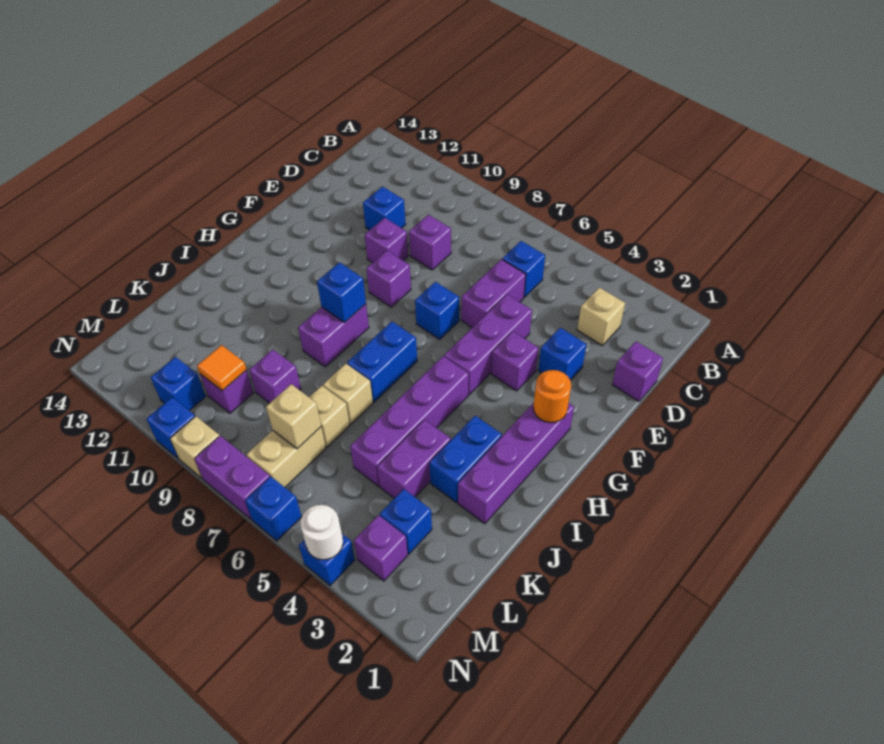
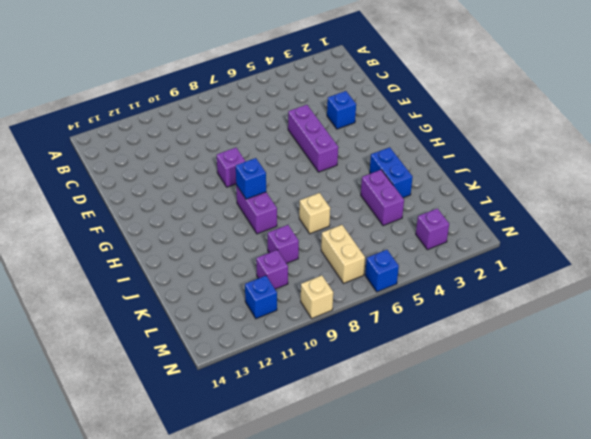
none -> tan 1x1 brick [577,287,625,346]
none -> blue 1x1 brick [502,241,545,297]
none -> purple 1x1 brick [612,342,663,401]
none -> purple 1x2 brick [461,259,526,328]

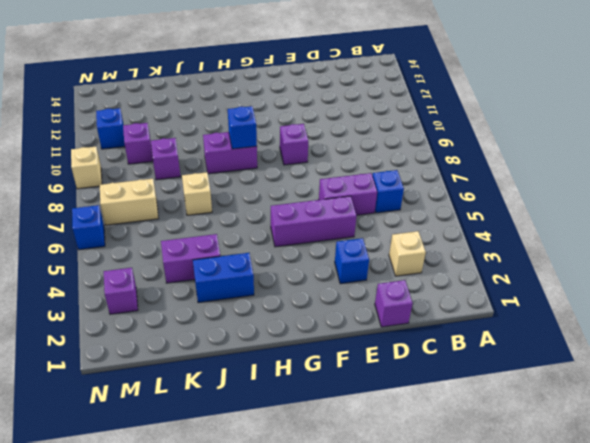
none -> purple 1x1 brick [409,215,451,270]
none -> blue 1x1 brick [363,187,406,230]
none -> purple 1x1 brick [365,218,408,263]
none -> purple 1x1 brick [492,331,538,391]

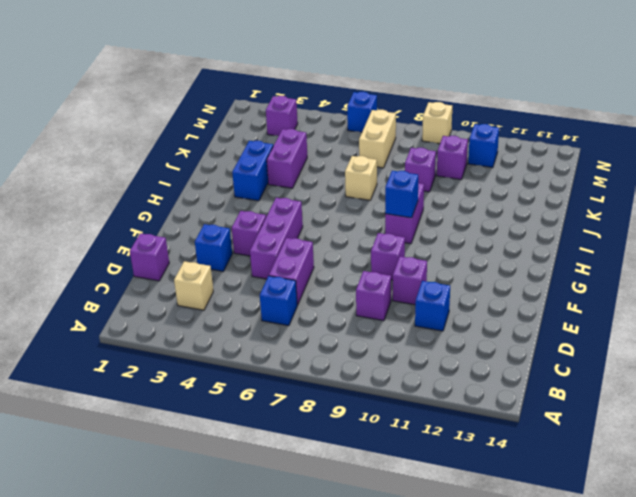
none -> blue 1x1 brick [415,282,459,339]
none -> purple 1x4 brick [458,403,574,524]
none -> purple 1x4 brick [350,356,469,486]
none -> blue 1x2 brick [347,322,417,402]

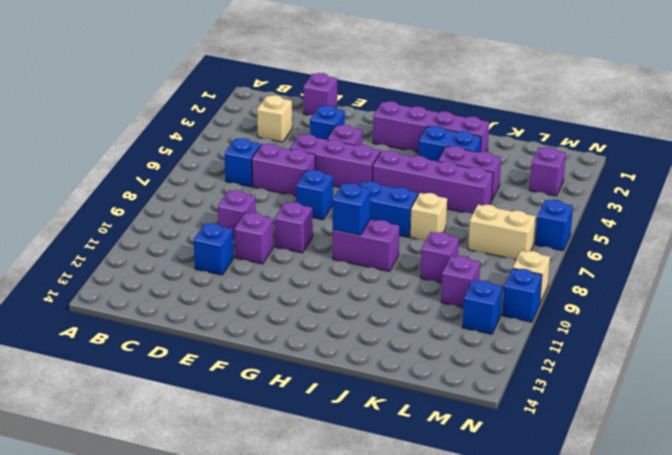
none -> tan 1x1 brick [309,386,350,447]
none -> blue 1x1 brick [380,489,432,554]
none -> blue 1x1 brick [299,534,355,586]
none -> purple 1x2 brick [194,436,270,520]

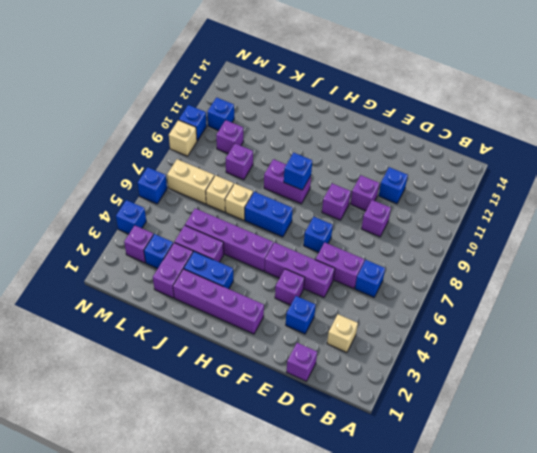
purple 1x2 brick [153,243,193,298] -> purple 1x2 brick moved to [194,436,270,520]
none -> orange 1x1 round brick [533,370,571,423]
none -> tan 1x1 brick [266,384,321,449]
none -> orange 1x1 tile [197,345,247,391]
none -> white 1x1 round brick [300,505,343,560]

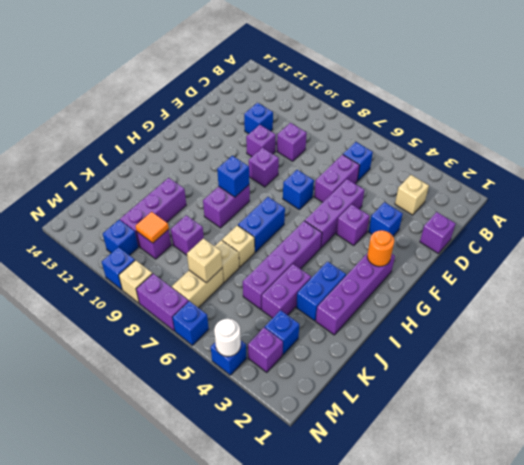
purple 1x3 brick [120,178,186,247] -> none

